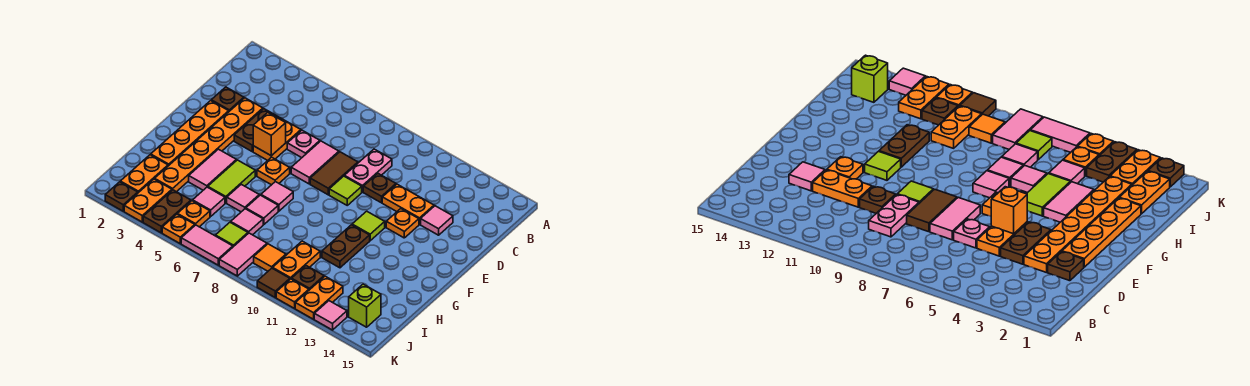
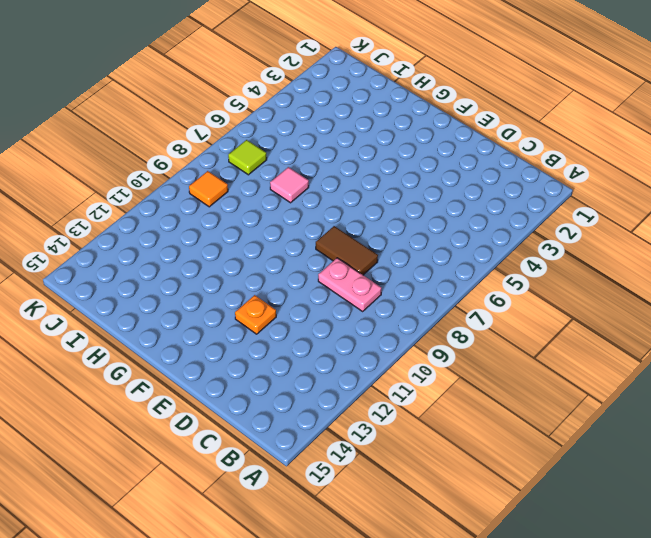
none -> brown 1x1 plate [211,87,244,111]
none -> orange 1x6 plate [155,98,263,192]
none -> brown 1x2 plate [234,109,282,151]
none -> orange 1x2 plate [253,120,301,160]

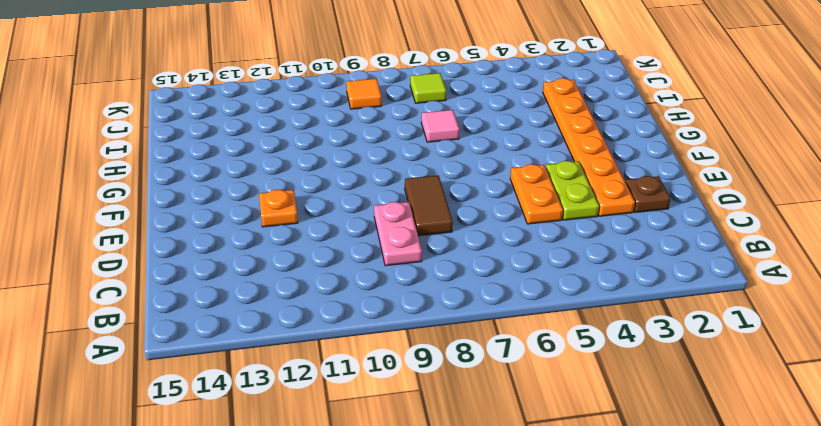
lime 1x2 plate [546,161,599,220] -> brown 1x2 plate [234,109,282,151]
none -> pink 1x1 plate [287,130,320,158]
none -> pink 1x2 tile [291,141,339,184]
none -> brown 1x1 plate [363,174,396,203]
none -> orange 1x2 plate [382,184,434,224]

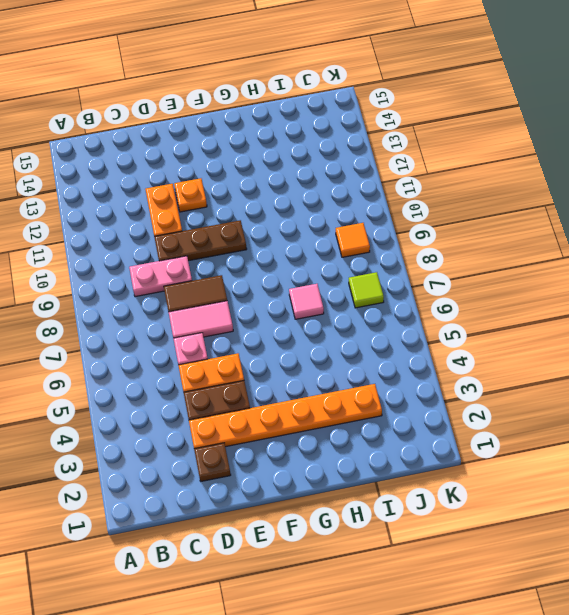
brown 1x3 plate [154,220,247,261] -> brown 1x1 plate [363,174,396,203]
none -> pink 1x1 tile [421,206,453,235]
none -> orange 1x4 plate [151,101,229,166]
none -> lime 1x1 tile [329,176,362,205]
none -> orange 1x1 plate [257,157,290,185]

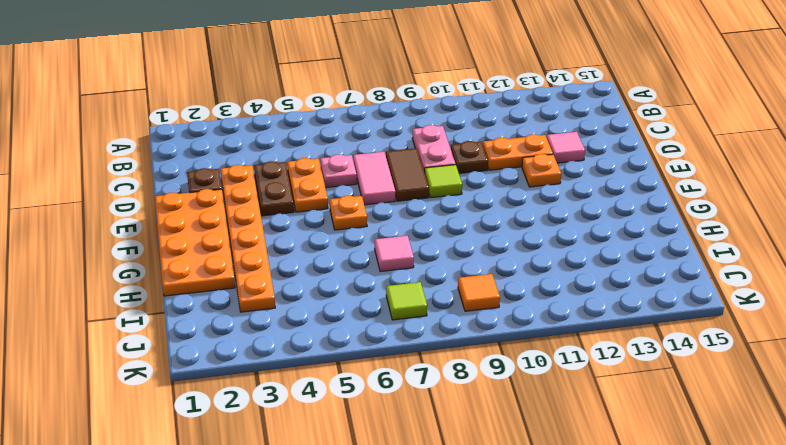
orange 2x4 plate [155,189,235,296] -> orange 1x4 plate [151,101,229,166]
none -> lime 1x1 tile [352,211,385,241]
none -> pink 1x2 tile [189,149,236,190]
none -> lime 1x2 tile [208,160,255,203]
none -> pink 1x1 tile [261,182,293,211]

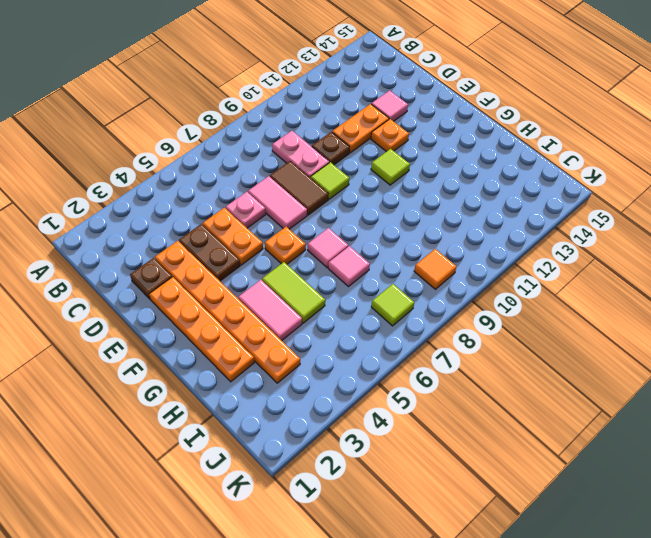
none -> brown 1x2 plate [322,225,370,268]
none -> pink 1x1 tile [227,184,259,212]
none -> orange 1x2 plate [120,155,168,193]
none -> pink 1x1 tile [193,187,225,216]

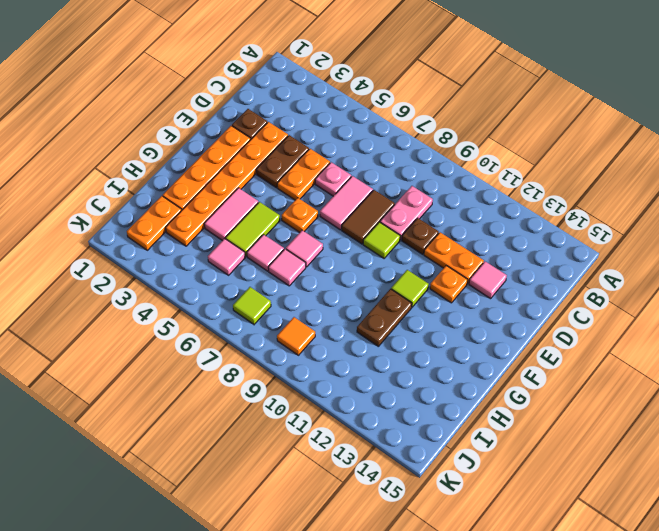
none -> pink 1x1 tile [231,209,263,235]
none -> orange 1x2 plate [273,241,320,279]
none -> orange 1x2 plate [124,179,172,222]
none -> brown 1x2 plate [143,190,191,233]

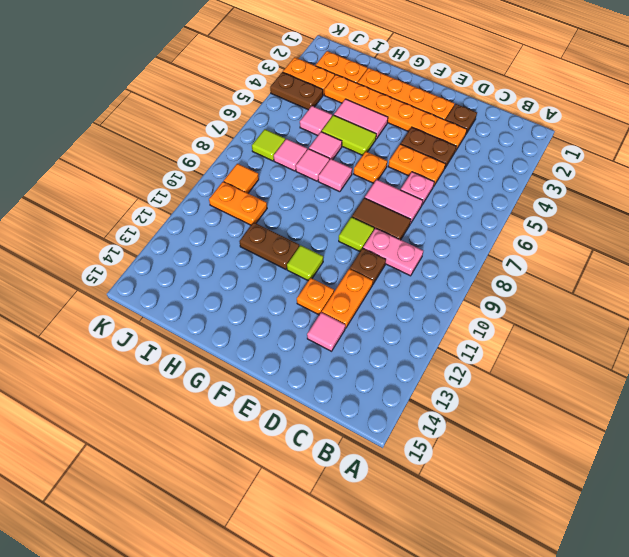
none -> orange 1x1 plate [177,201,210,227]
none -> pink 1x2 tile [219,233,267,276]
none -> brown 1x1 plate [292,266,324,290]
none -> orange 1x2 plate [295,276,343,319]

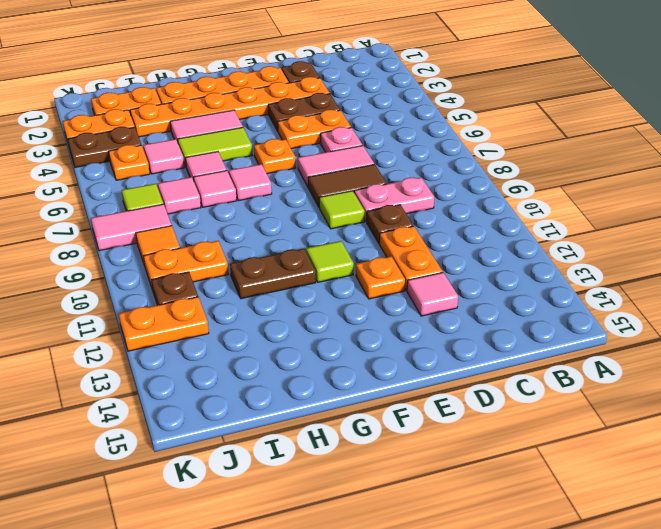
none -> lime 1x1 brick [349,284,381,327]
none -> brown 1x1 plate [105,182,138,211]
none -> orange 1x1 plate [162,214,195,244]
none -> pink 1x2 tile [181,225,233,265]

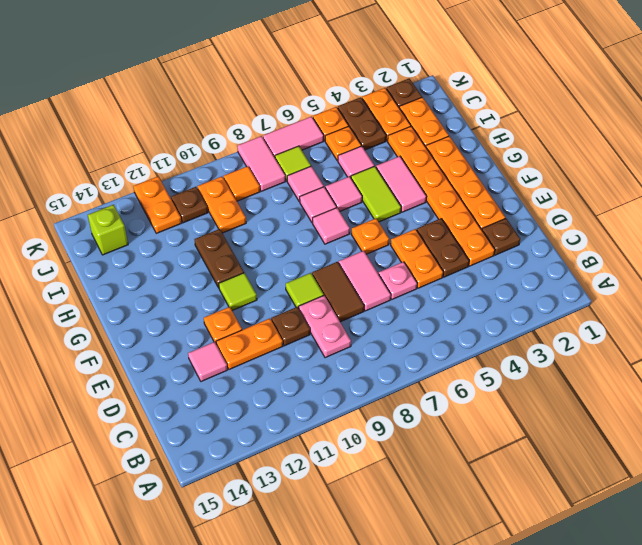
none -> brown 1x1 tile [257,268,290,298]
none -> orange 1x1 plate [276,279,309,308]
none -> pink 1x1 tile [314,301,347,330]
none -> orange 1x1 brick [253,112,286,156]

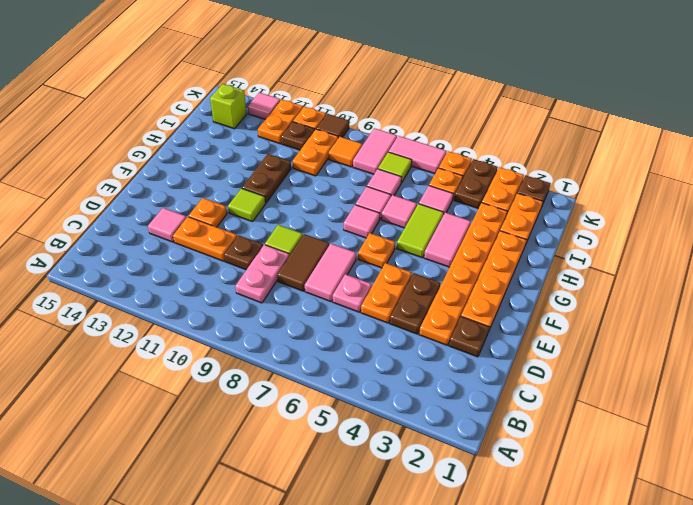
none -> orange 1x1 brick [253,112,286,156]

